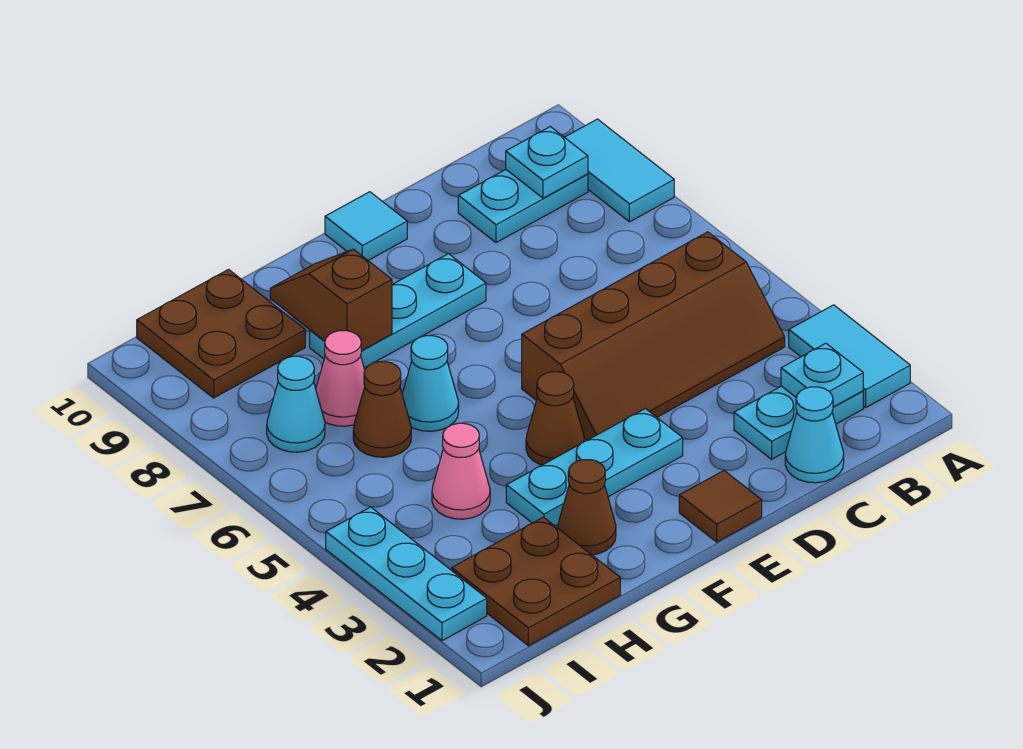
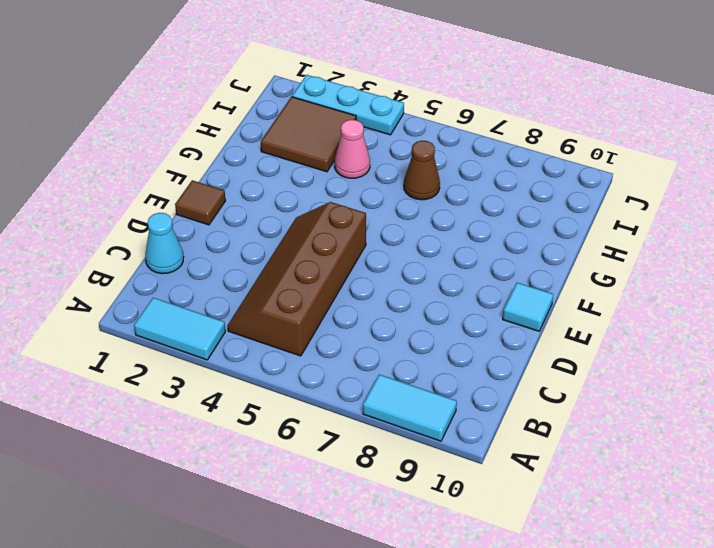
brown 2x2 tile [261,97,356,172] -> brown 2x2 plate [452,517,620,646]
none -> cyan 1x2 plate [734,386,863,459]
none -> cyan 1x2 plate [458,170,588,243]
none -> cyan 1x3 plate [506,409,683,526]

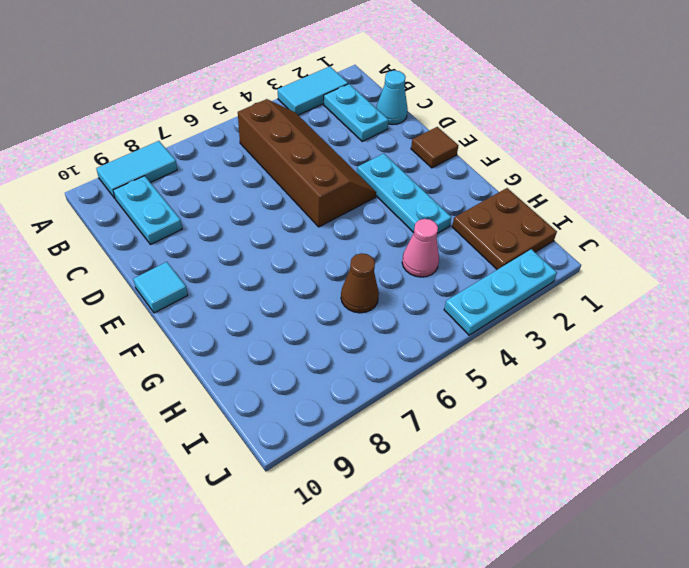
none -> cyan 1x3 plate [310,254,486,368]
none -> brown 1x1 cone [526,372,584,465]
none -> brown 1x1 cone [558,460,616,555]

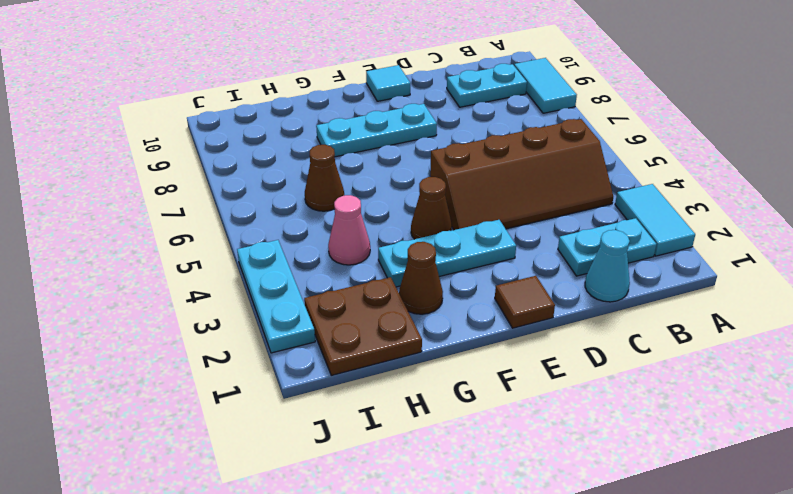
none -> cyan 1x1 cone [402,336,459,431]
none -> pink 1x1 cone [316,331,365,426]
none -> brown 2x2 plate [137,269,305,398]

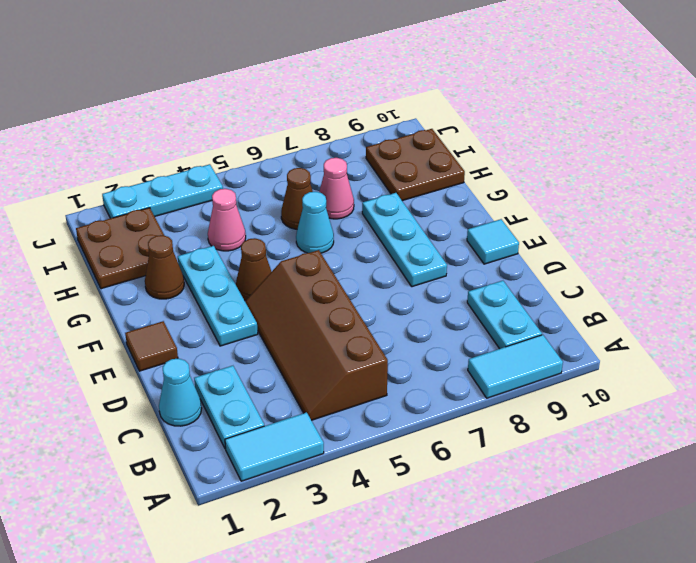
none -> cyan 1x1 cone [267,356,325,452]
none -> cyan 1x1 plate [781,343,863,407]
none -> cyan 1x1 plate [506,127,588,198]

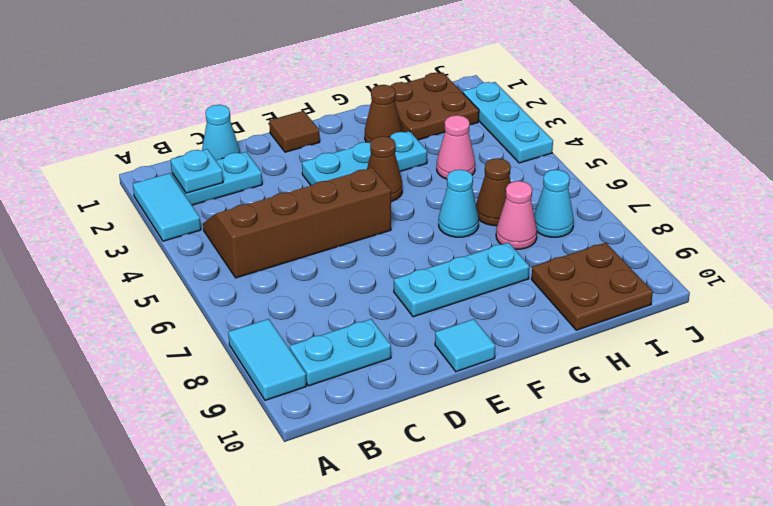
none -> cyan 1x1 plate [506,127,588,198]
none -> brown 1x2 slope [270,249,392,351]

